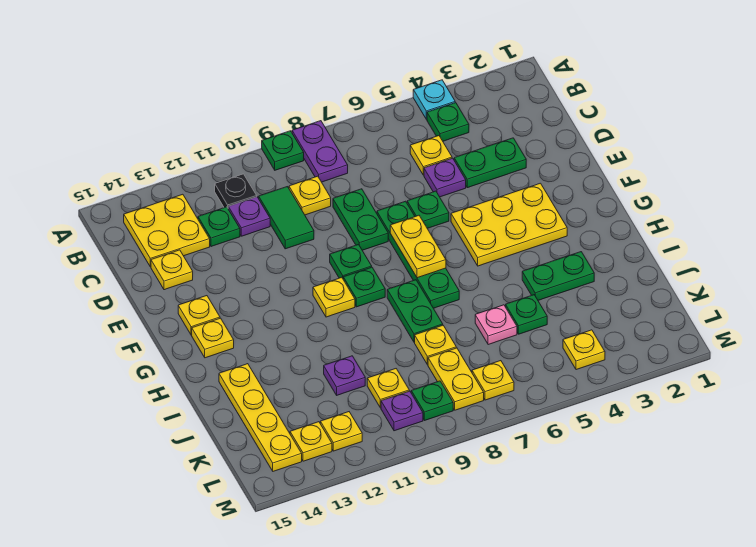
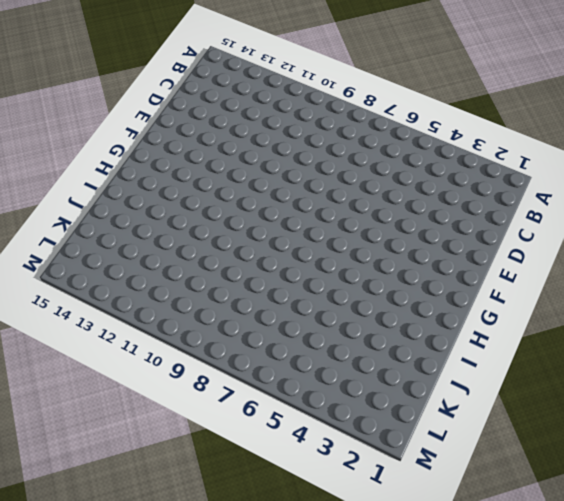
none -> cyan 1x1 plate [413,80,455,119]
none -> purple 1x2 plate [292,121,348,182]
none -> green 1x1 plate [262,131,304,170]
none -> green 1x1 plate [427,103,469,141]

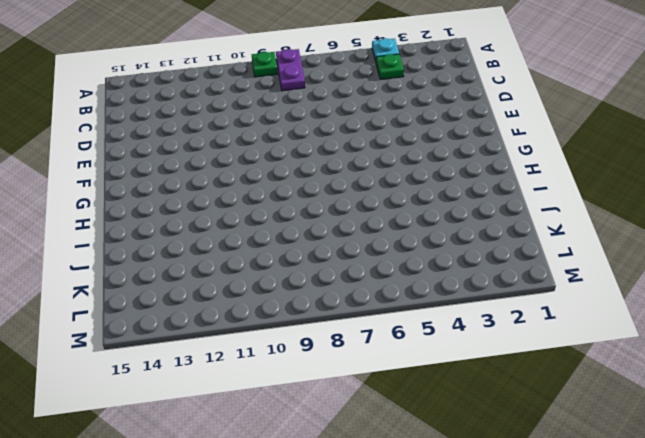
none -> black 1x1 plate [215,174,257,208]
none -> yellow 2x2 plate [124,194,210,267]
none -> yellow 1x1 plate [410,136,452,175]
none -> yellow 1x1 plate [289,176,331,215]

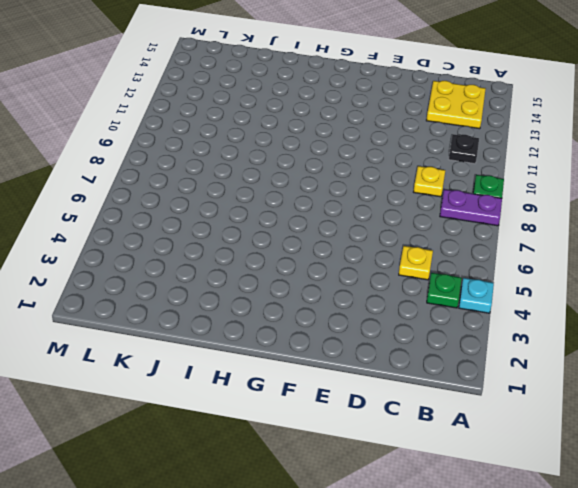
none -> green 1x2 tile [259,187,314,249]
none -> purple 1x1 plate [228,197,270,236]
none -> green 1x1 plate [198,207,240,247]
none -> green 1x2 plate [454,138,526,188]

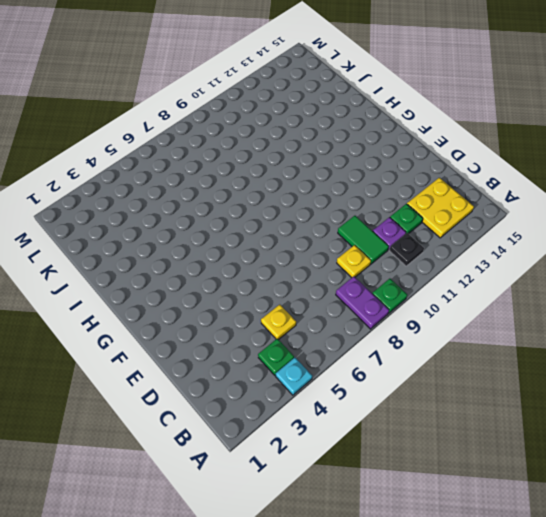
none -> green 1x2 plate [454,138,526,188]
none -> purple 1x1 plate [424,158,466,197]
none -> green 1x2 plate [333,189,388,250]
none -> yellow 1x1 plate [151,250,193,290]

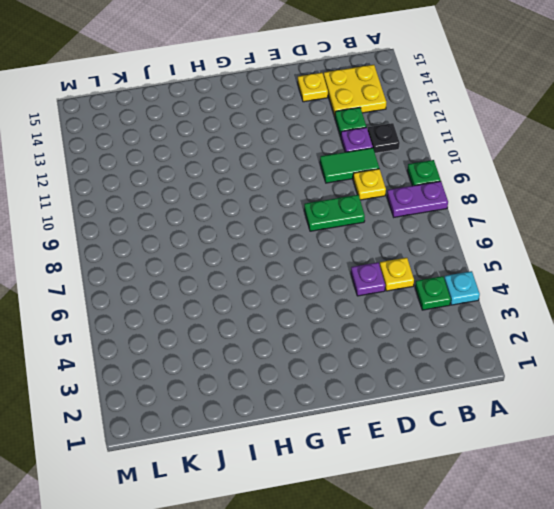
none -> green 1x2 plate [454,138,526,188]
none -> green 1x1 plate [407,191,449,228]
none -> green 1x4 plate [377,201,459,308]
none -> yellow 2x3 plate [451,183,567,266]

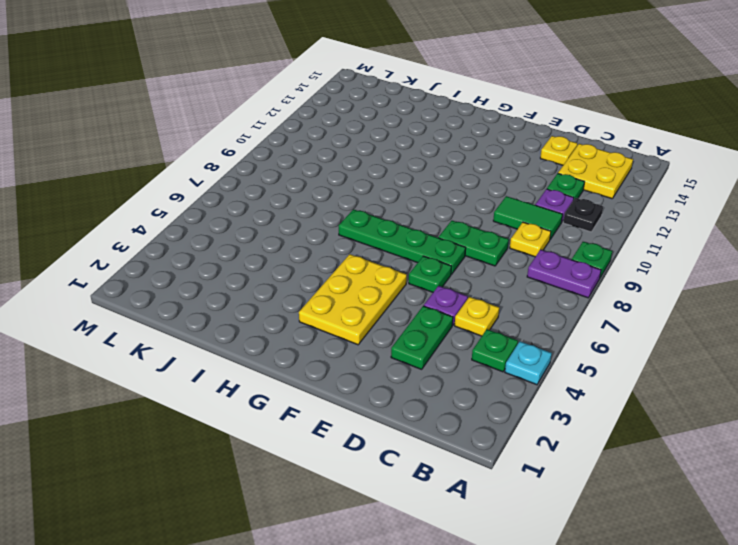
none -> green 1x1 plate [330,245,372,278]
none -> yellow 1x1 plate [178,296,220,335]
none -> green 1x1 plate [343,267,385,307]
none -> yellow 1x1 plate [313,277,355,317]

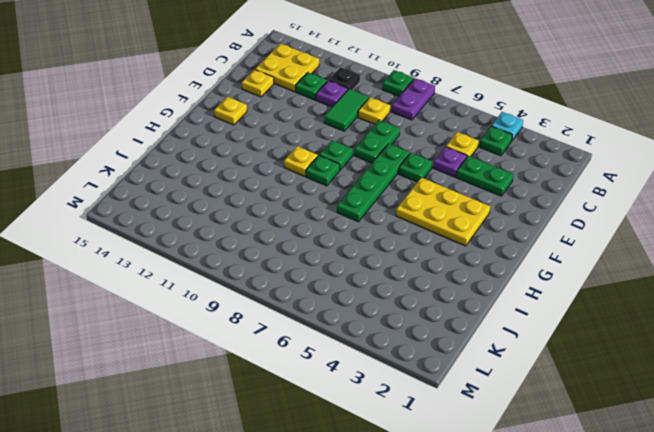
none -> yellow 1x1 plate [192,318,234,358]
none -> green 1x2 plate [387,280,443,342]
none -> green 1x2 plate [522,252,594,300]
none -> yellow 1x4 plate [219,364,302,471]

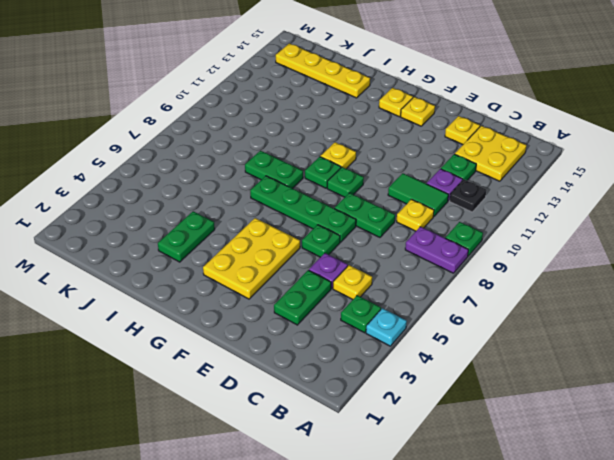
none -> green 1x1 plate [506,295,547,334]
none -> pink 1x1 plate [475,305,517,345]
none -> yellow 1x1 plate [415,325,456,365]
none -> purple 1x1 plate [324,356,365,395]

